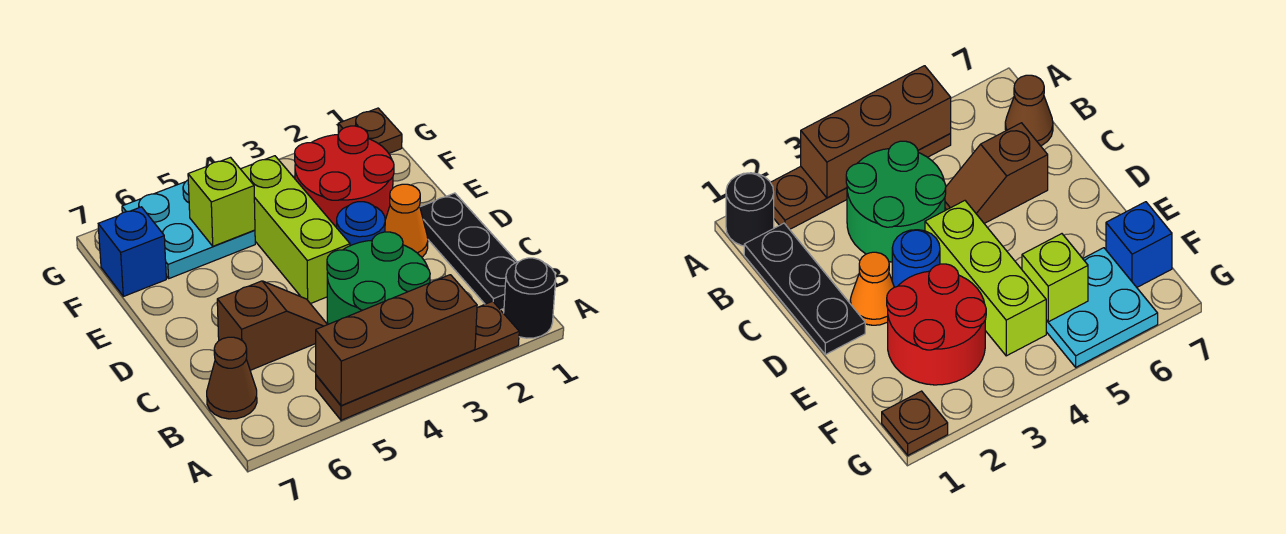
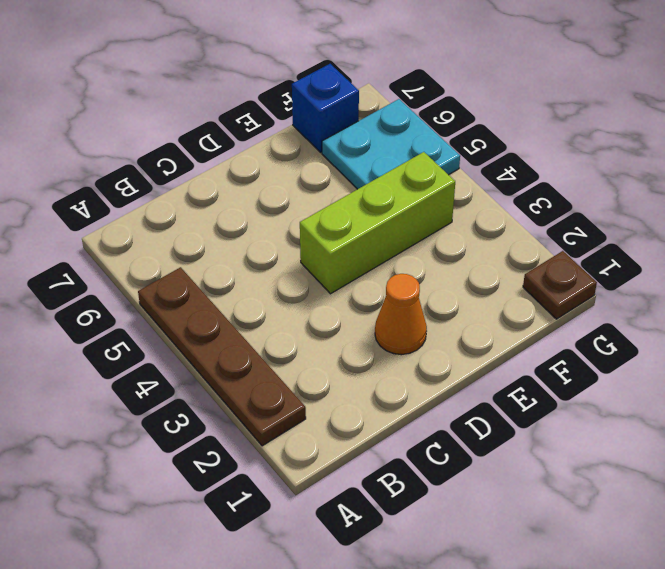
none -> black 1x1 round brick [504,258,556,338]
none -> black 1x3 plate [420,193,517,310]
none -> green 2x2 round brick [327,232,430,324]

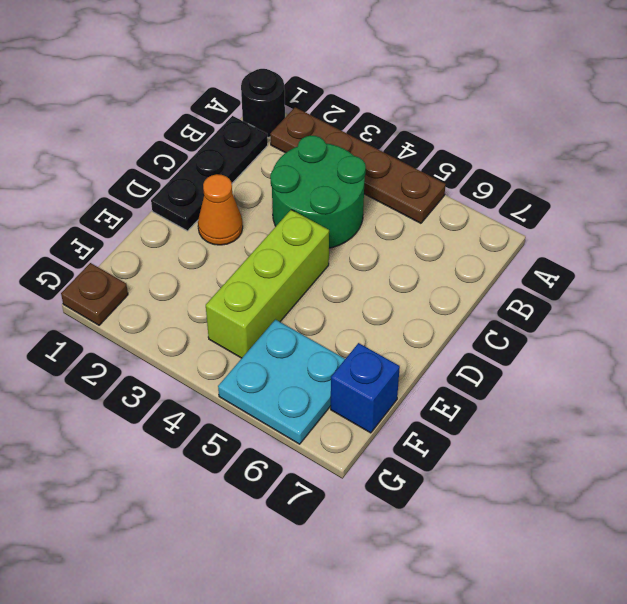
none -> brown 1x1 cone [207,337,257,419]
none -> brown 1x2 slope [217,281,327,370]
none -> blue 1x1 round brick [337,202,385,246]

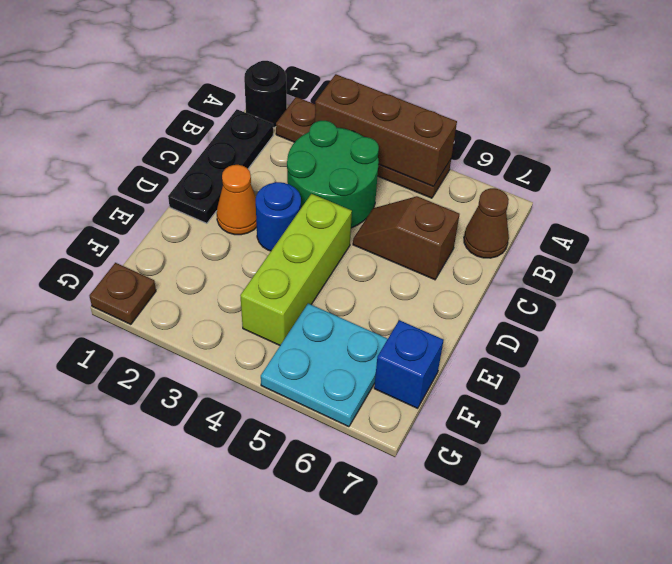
none -> red 2x2 round brick [295,126,394,228]
none -> lime 1x1 brick [188,158,255,246]

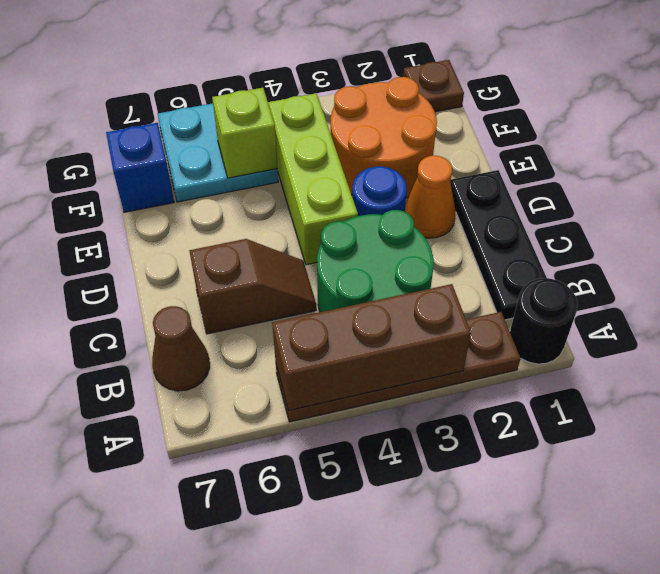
orange 2x2 round brick [331,77,437,198] -> red 2x2 round brick [295,126,394,228]

